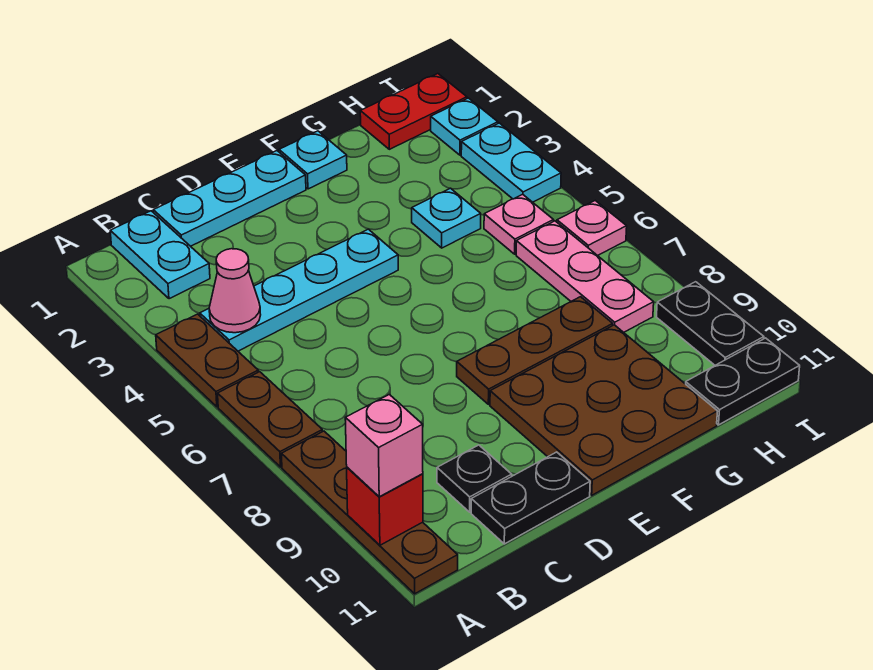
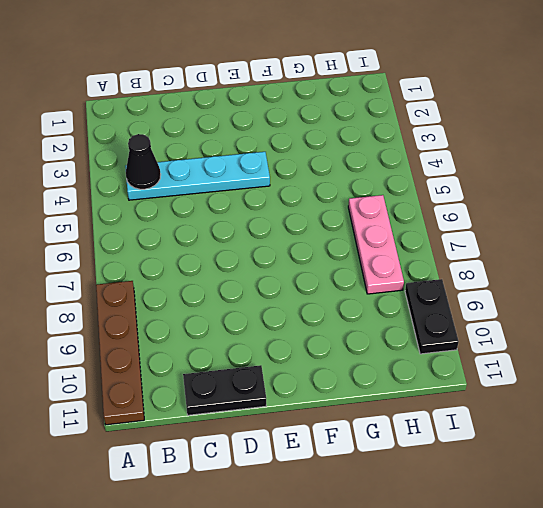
black 1x1 cone [126,134,161,189] -> pink 1x1 cone [209,249,261,333]
none -> brown 1x2 plate [156,314,258,407]
none -> brown 1x2 plate [218,372,323,467]
none -> cyan 1x2 plate [110,211,210,299]

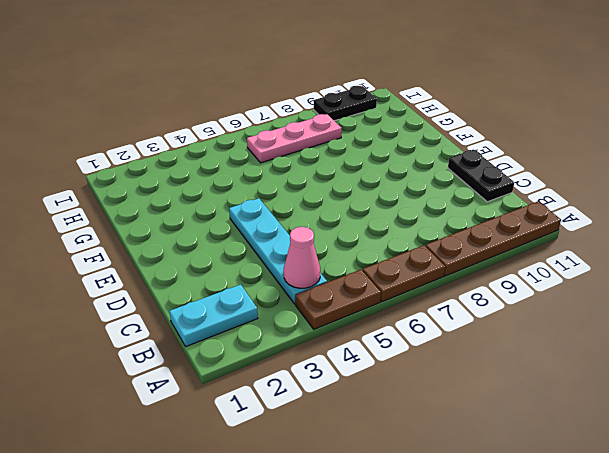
none -> cyan 1x3 plate [153,151,306,246]
none -> black 1x1 plate [437,445,512,512]
none -> brown 1x3 plate [457,297,613,404]

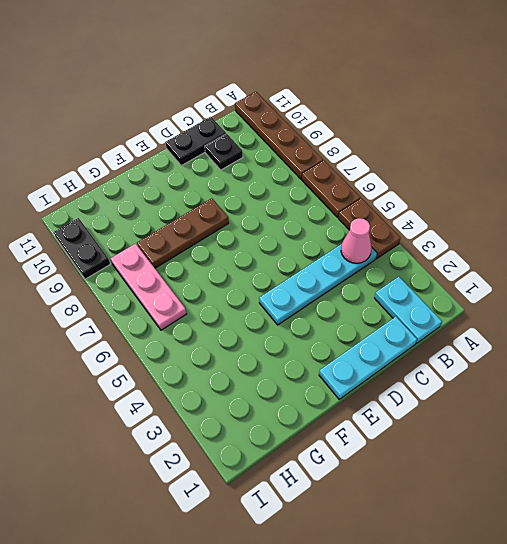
none -> brown 3x3 plate [490,325,718,495]
none -> cyan 1x1 plate [279,131,347,189]
none -> cyan 1x1 plate [412,188,481,248]

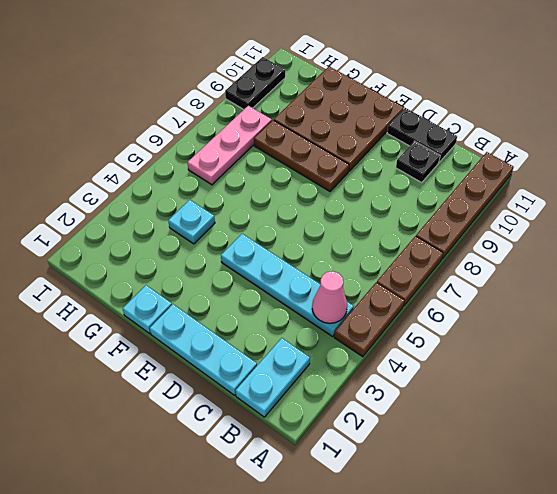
none -> red 1x2 plate [360,74,467,149]
none -> pink 1x1 plate [484,194,554,254]
none -> black 1x2 plate [686,338,800,425]

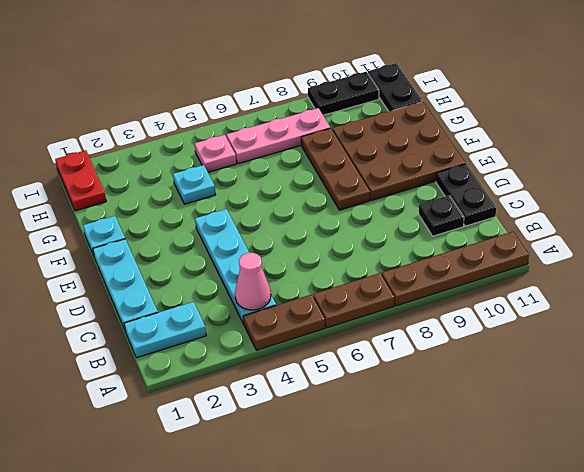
none -> cyan 1x1 plate [431,98,498,155]
none -> cyan 1x2 plate [461,123,561,202]
none -> pink 1x1 plate [557,201,627,256]

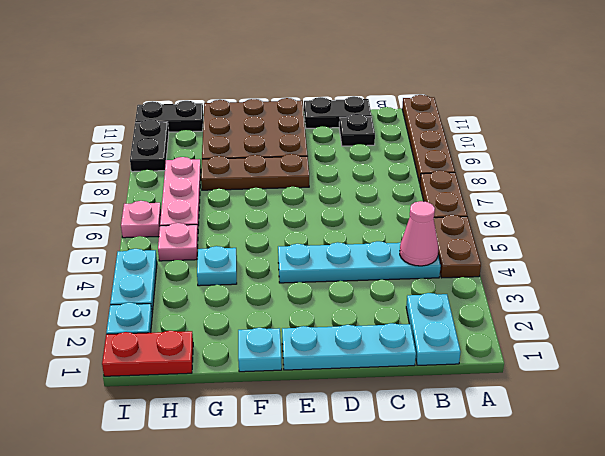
none -> red 1x1 brick [347,467,423,545]
none -> pink 1x1 brick [345,394,423,497]

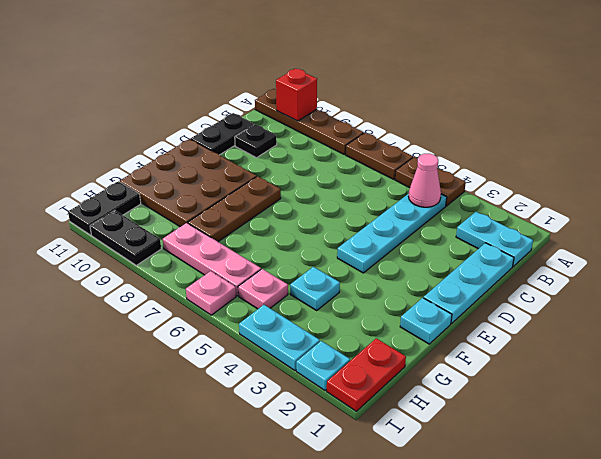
none -> pink 1x1 brick [345,394,423,497]

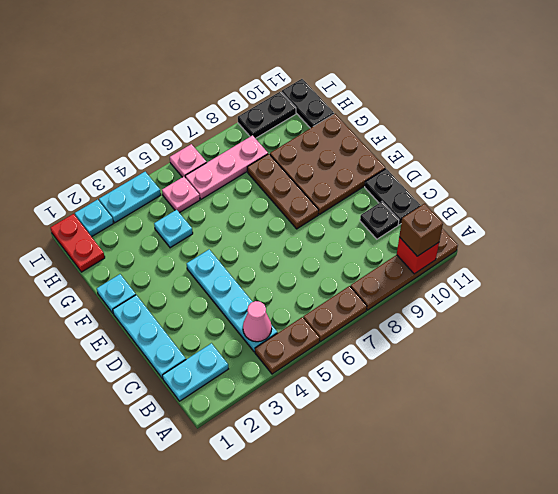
brown 1x1 brick [399,204,443,256] -> pink 1x1 brick [345,394,423,497]

